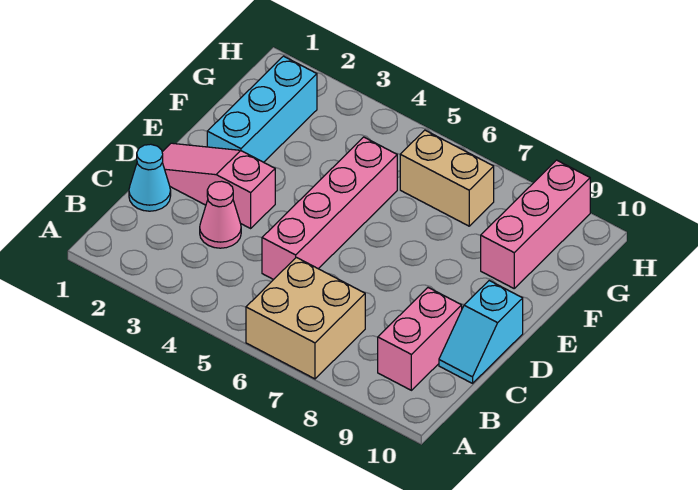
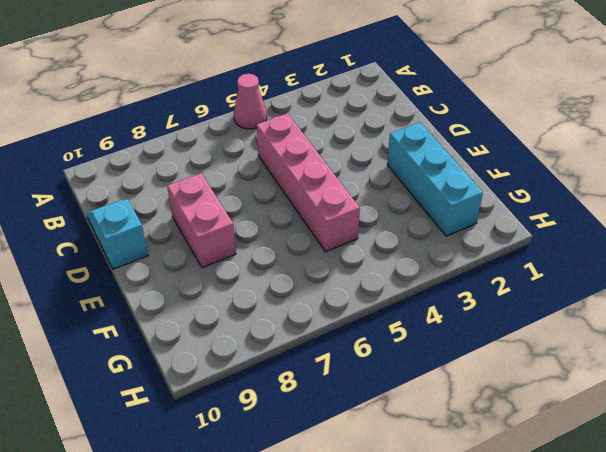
pink 1x1 cone [234,74,267,129] -> pink 1x1 cone moved to [200,181,241,248]
pink 1x2 brick [167,173,236,268] -> pink 1x2 brick moved to [378,288,462,390]
none -> tan 2x2 brick [246,257,365,379]
none -> cyan 1x1 cone [129,144,171,211]

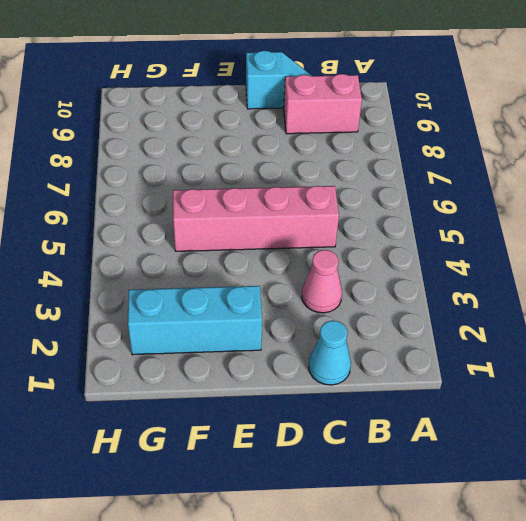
none -> tan 2x2 brick [246,257,365,379]
none -> pink 1x3 slope [162,143,275,228]

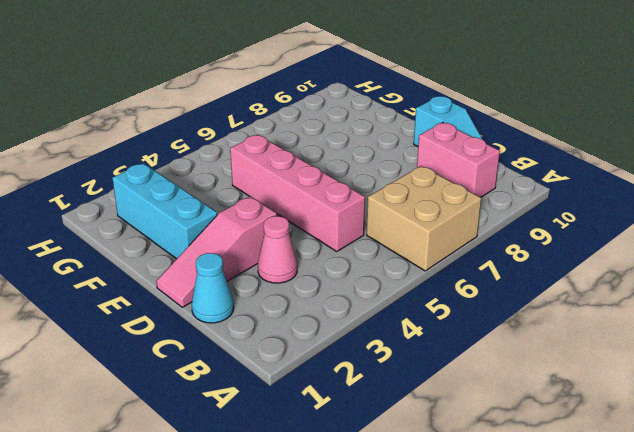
none -> pink 1x3 brick [481,160,590,288]
none -> tan 1x2 brick [400,130,494,226]

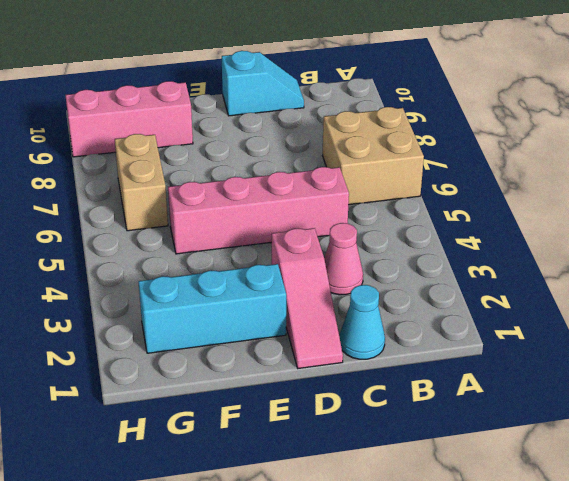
none -> pink 1x2 brick [378,288,462,390]

